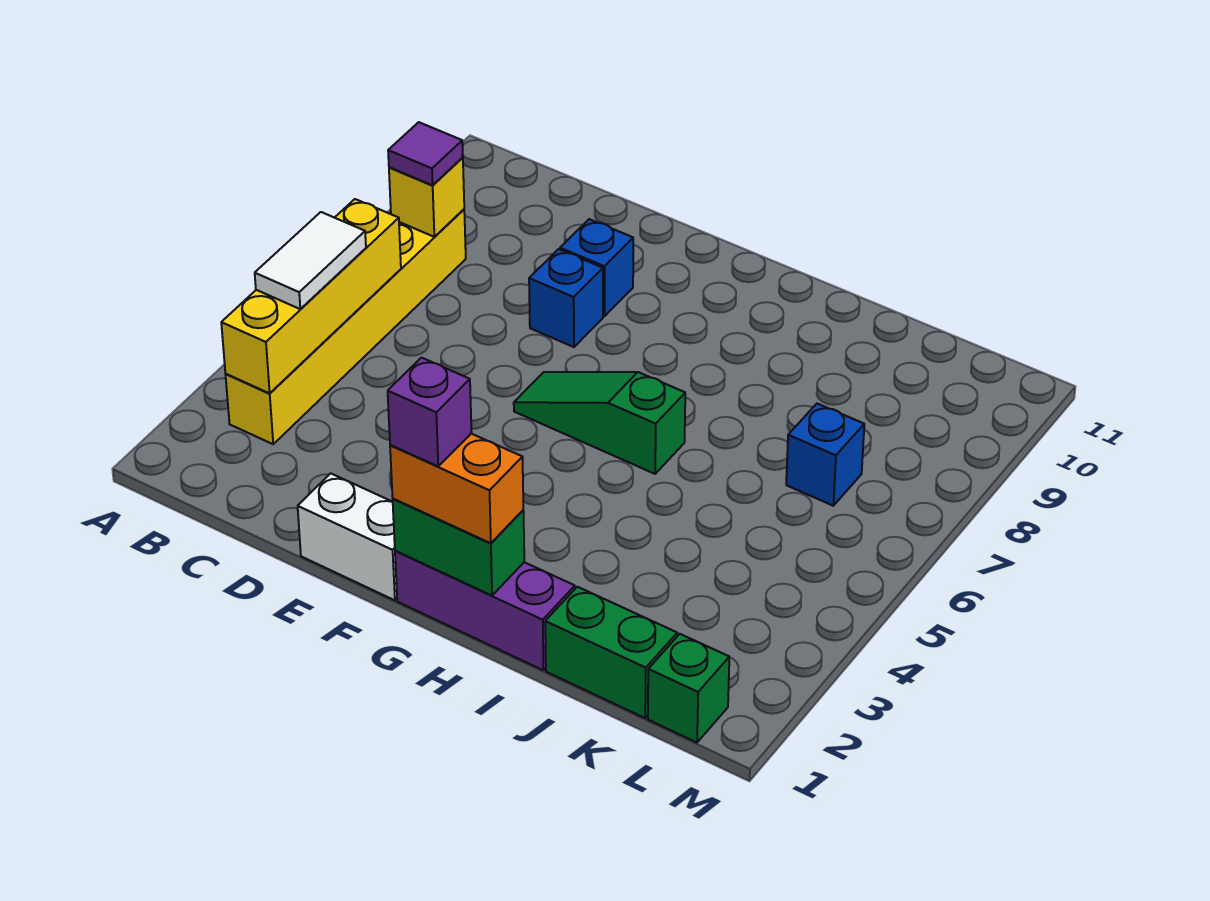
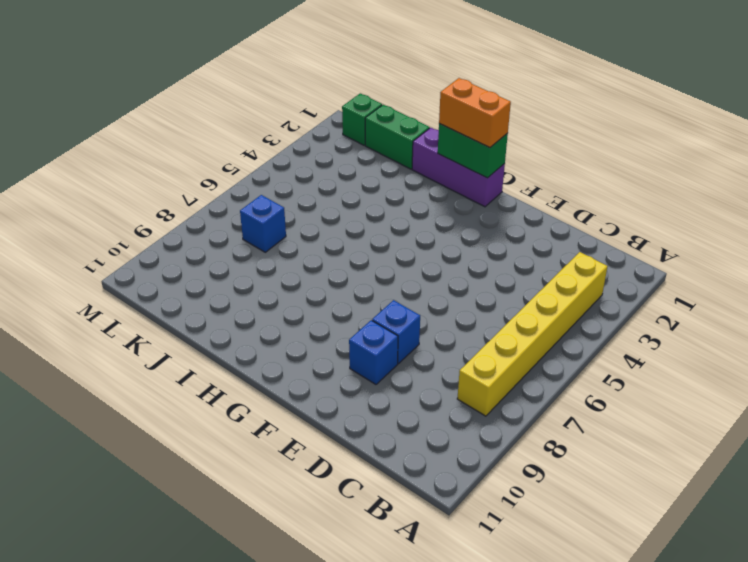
none -> white 1x2 brick [298,473,397,600]
none -> green 1x3 slope [514,372,685,474]
none -> yellow 1x4 brick [221,199,401,393]

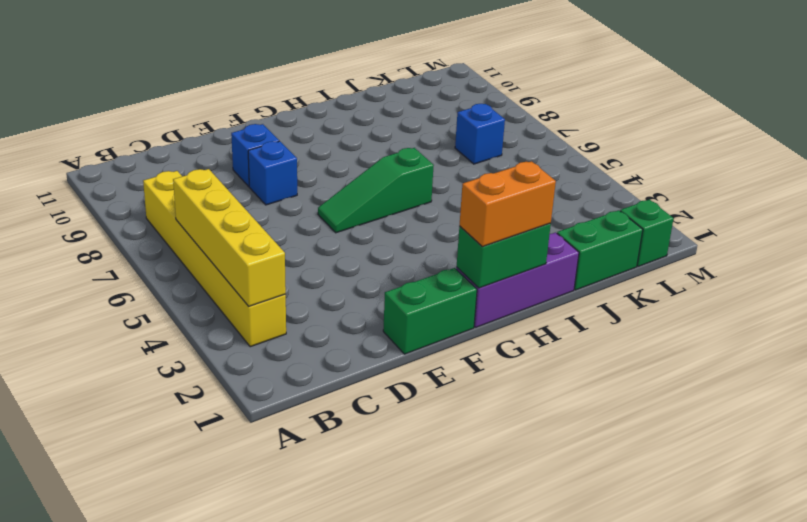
green 1x2 brick [383,268,477,354] -> white 1x2 brick [298,473,397,600]
none -> yellow 1x1 brick [389,158,464,237]
none -> white 1x2 tile [255,212,366,309]
none -> purple 1x1 tile [388,122,463,185]

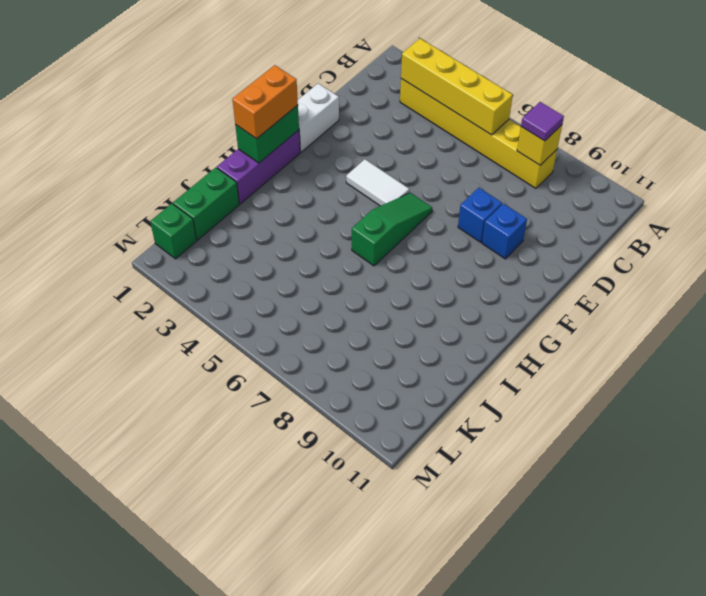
white 1x2 tile [346,159,409,206] -> white 1x2 tile moved to [255,212,366,309]
none -> blue 1x1 brick [786,404,864,506]
none -> purple 1x1 brick [388,358,472,466]

